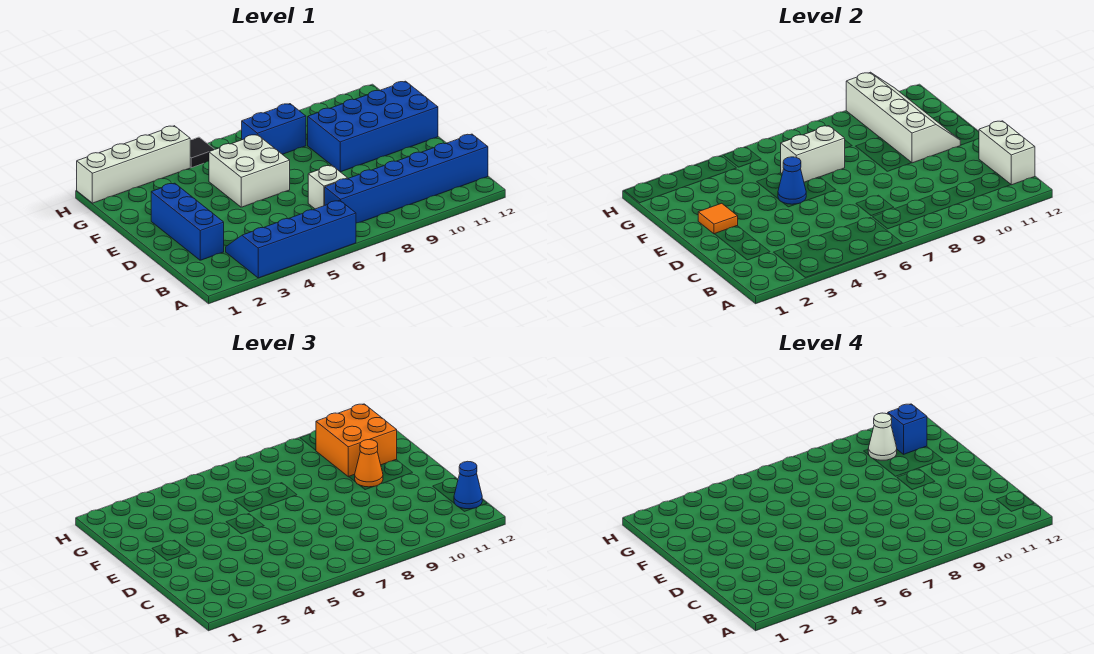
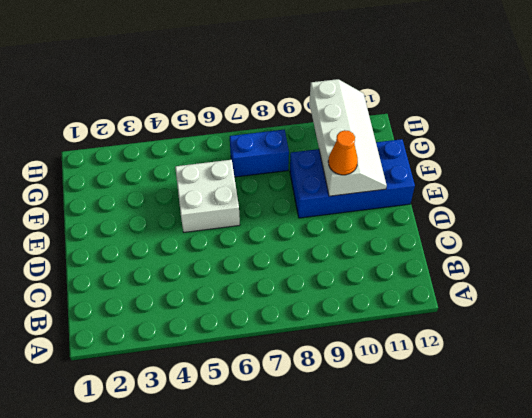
none -> blue 2x4 slope [226,200,356,278]
none -> blue 1x6 brick [325,134,488,223]
none -> blue 1x3 brick [151,183,224,260]

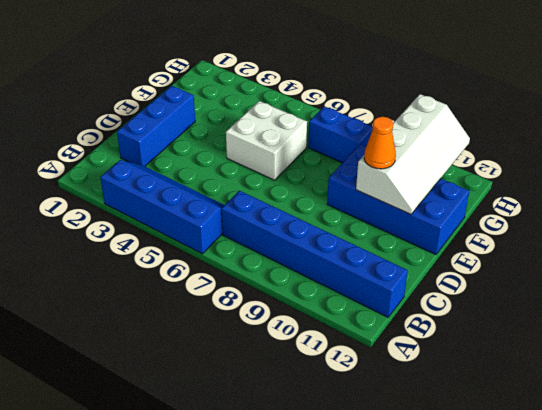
none -> white 1x1 brick [308,165,348,209]
none -> white 1x4 brick [77,126,190,203]
none -> black 1x1 tile [190,137,215,168]

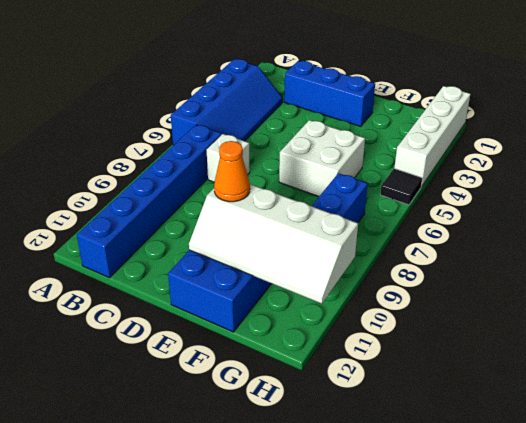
none -> white 1x2 brick [979,121,1035,185]
none -> orange 1x1 tile [698,203,738,234]
none -> blue 1x1 cone [778,157,806,204]

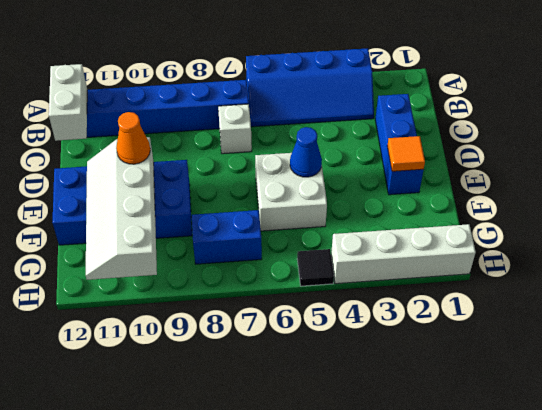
none -> white 1x2 brick [781,126,845,182]
none -> blue 1x1 cone [454,461,482,509]
none -> orange 2x2 brick [316,404,397,477]

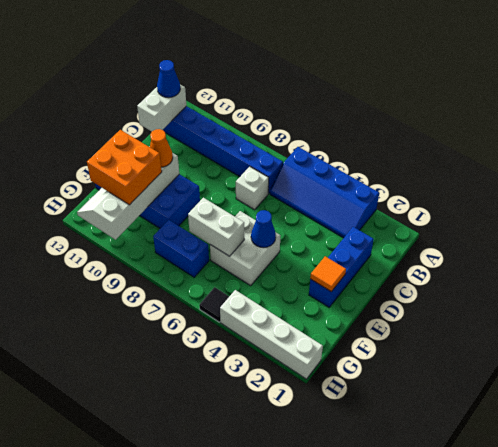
none -> white 1x1 cone [868,413,897,460]
none -> blue 1x1 brick [888,404,927,454]

